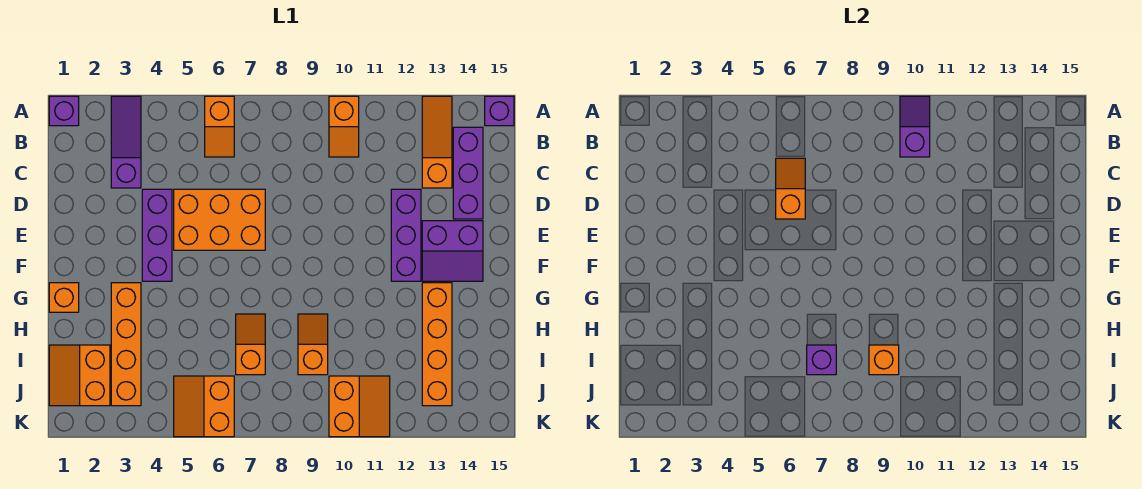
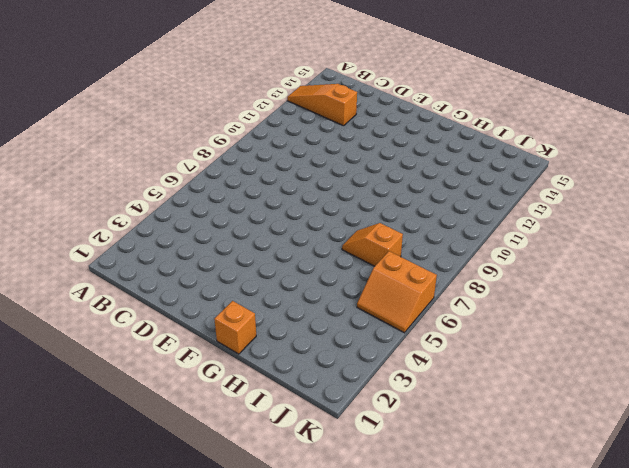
none -> purple 1x1 brick [49,96,79,126]
none -> purple 1x3 slope [111,96,141,188]
none -> orange 1x2 slope [205,96,234,157]

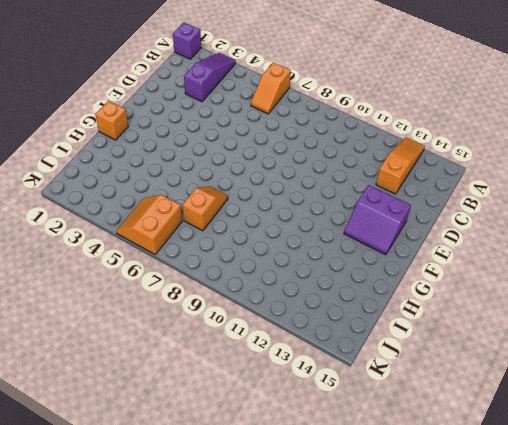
none -> orange 1x2 slope [329,96,359,157]
none -> purple 1x1 brick [485,96,514,126]
none -> purple 1x3 brick [453,127,483,219]

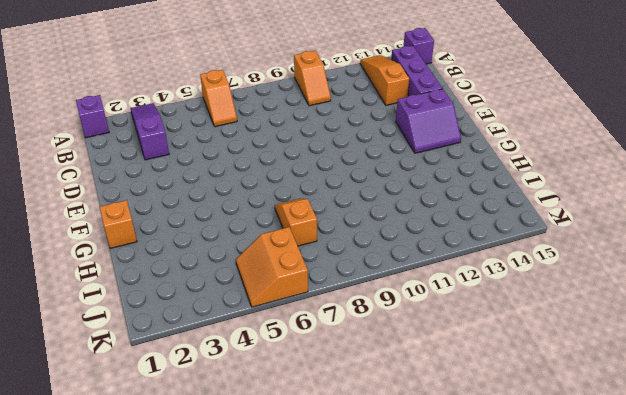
none -> purple 1x3 brick [142,189,172,281]
none -> orange 2x3 brick [174,189,265,250]
none -> purple 1x3 brick [391,189,421,281]

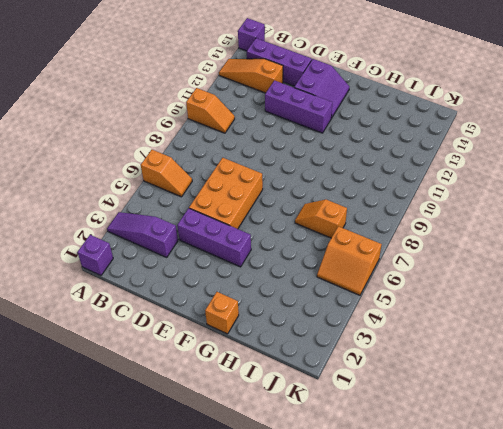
none -> orange 1x4 brick [111,283,141,406]
none -> orange 1x4 brick [422,283,452,406]
none -> orange 1x2 slope [298,314,328,375]

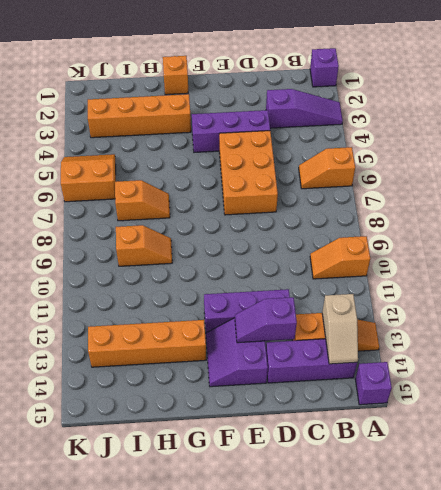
tan 1x2 slope [322,294,358,364] -> none
purple 1x2 slope [235,297,297,343] -> purple 1x2 slope turned to [900,96,930,157]
none -> orange 2x2 slope [49,345,110,406]
none -> orange 2x2 slope [329,376,390,437]
none -> orange 1x2 slope [776,158,805,219]

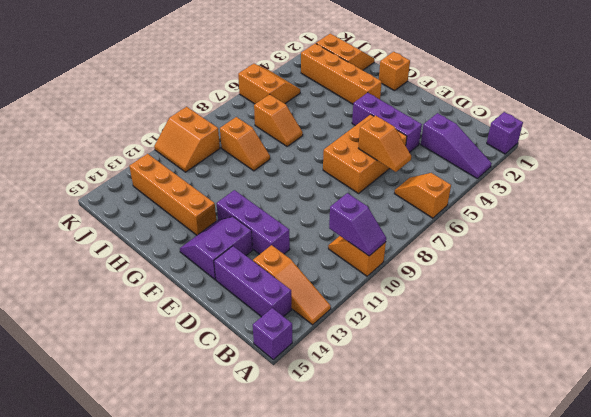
none -> purple 1x1 brick [807,345,836,375]
none -> orange 1x1 brick [869,345,899,375]

